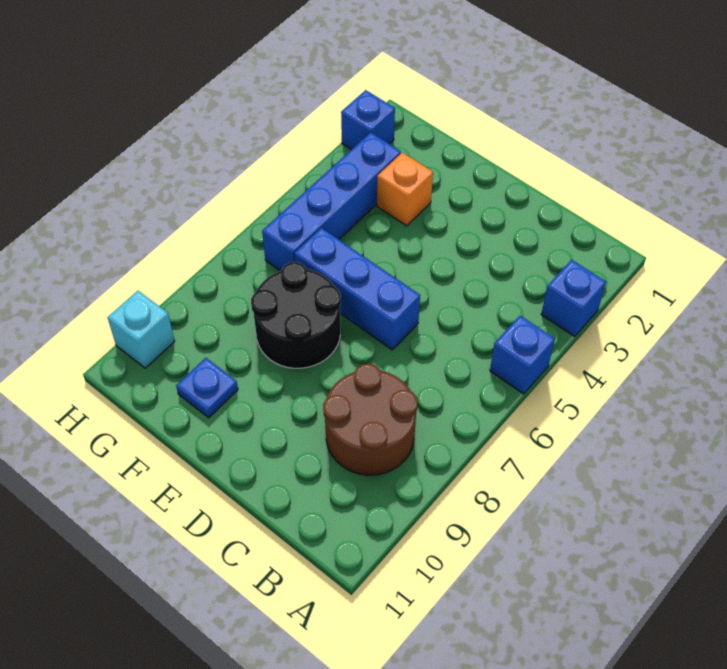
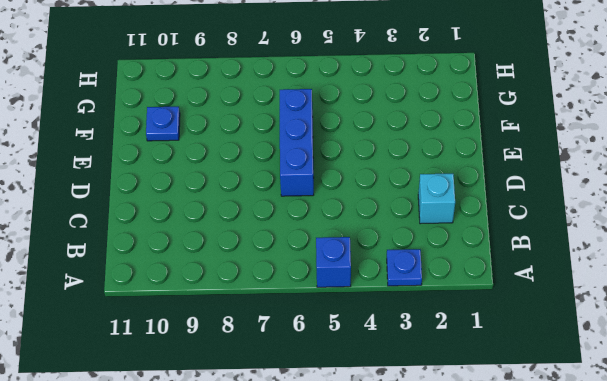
blue 1x1 plate [387,249,422,286] -> blue 1x1 brick [541,260,606,336]
cyan 1x1 brick [418,173,455,224] -> cyan 1x1 brick moved to [108,291,175,368]
none -> brown 2x2 round brick [323,364,418,475]
none -> black 2x2 round brick [251,262,341,368]

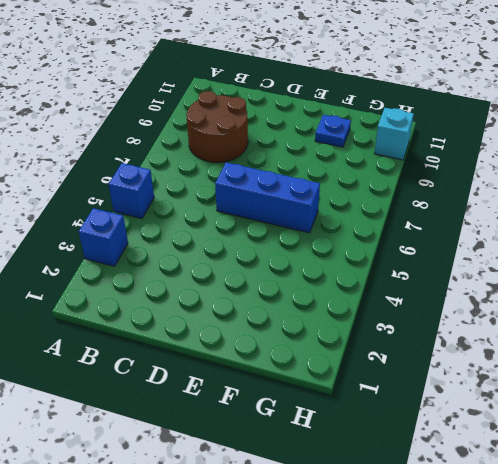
none -> black 2x2 round brick [251,262,341,368]
none -> orange 1x1 brick [377,152,433,226]

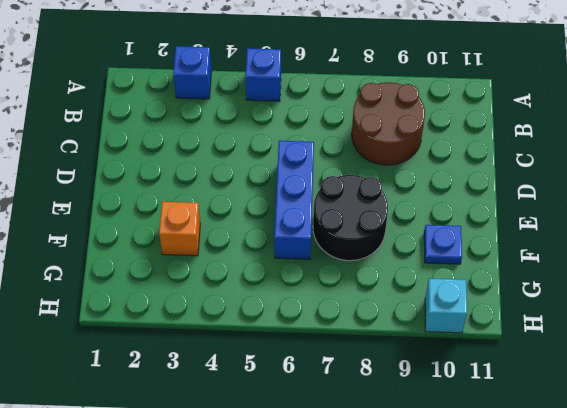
none -> blue 1x4 brick [262,133,401,271]
none -> blue 1x1 brick [341,90,395,150]

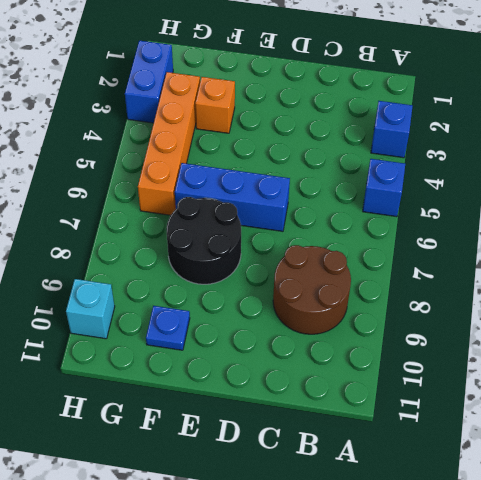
orange 1x4 brick [138,72,200,215] -> blue 1x4 brick [262,133,401,271]
blue 1x2 brick [125,41,173,123] -> blue 1x1 brick [341,90,395,150]

